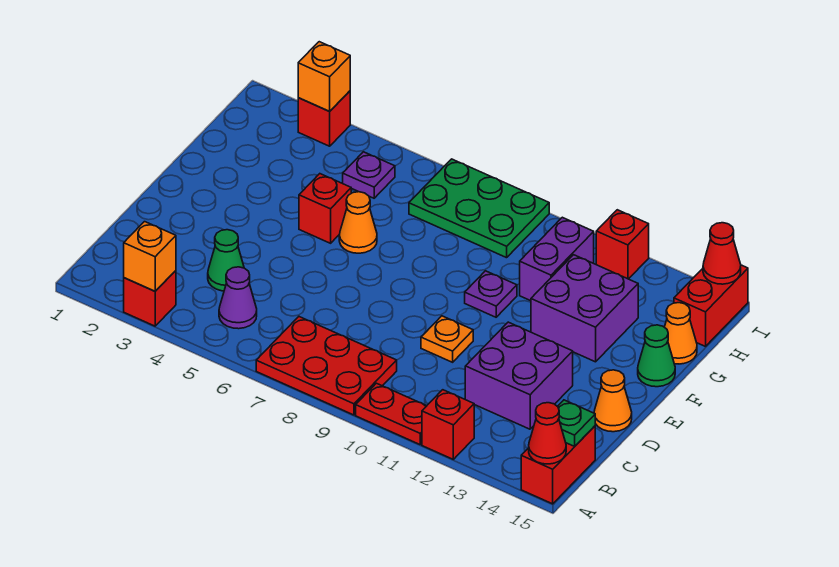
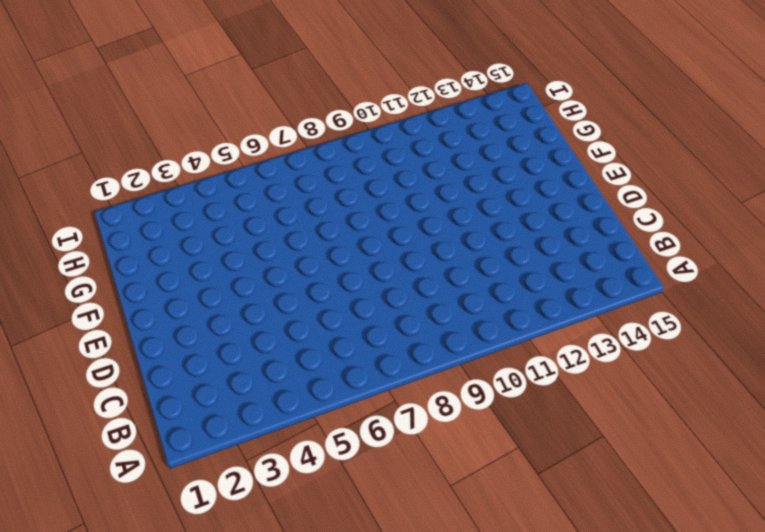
none -> red 1x1 brick [124,271,176,326]
none -> red 2x3 plate [256,317,397,415]
none -> red 1x2 plate [356,383,426,444]

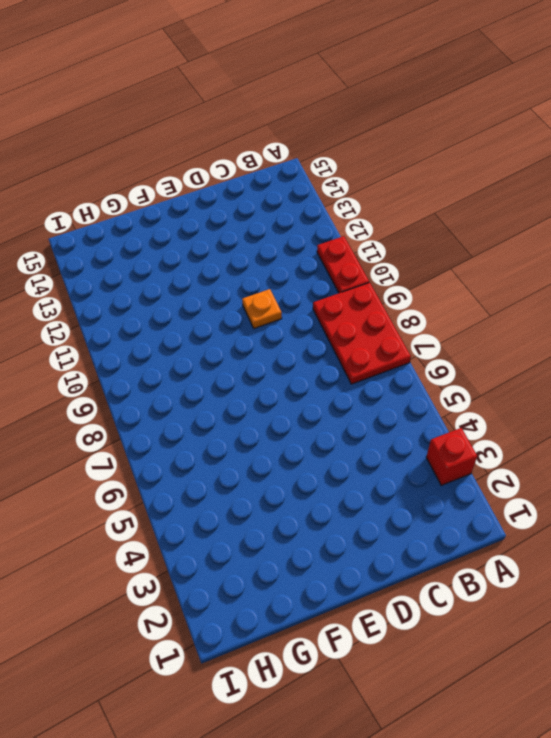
none -> red 1x1 brick [422,390,474,459]
none -> red 1x2 brick [521,426,595,504]
none -> purple 1x1 cone [219,267,257,329]

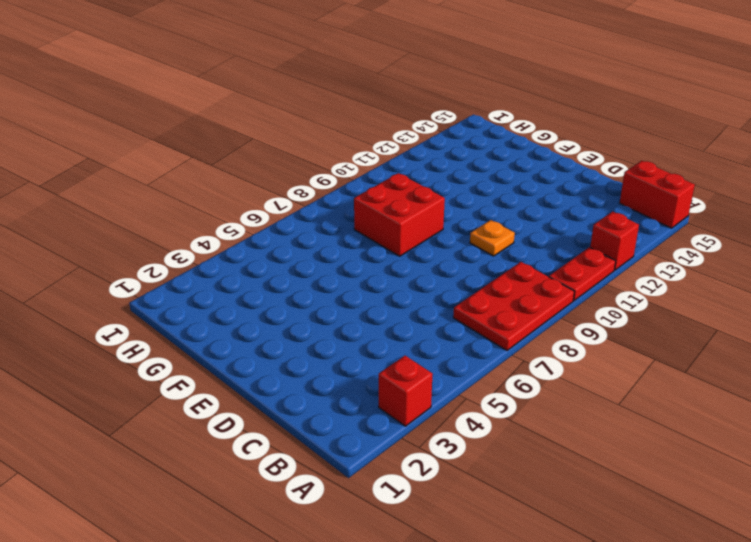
red 2x2 brick [354,173,445,256] -> none
none -> purple 1x1 cone [219,267,257,329]
none -> green 1x1 cone [208,230,244,291]
none -> purple 2x2 brick [465,322,573,429]

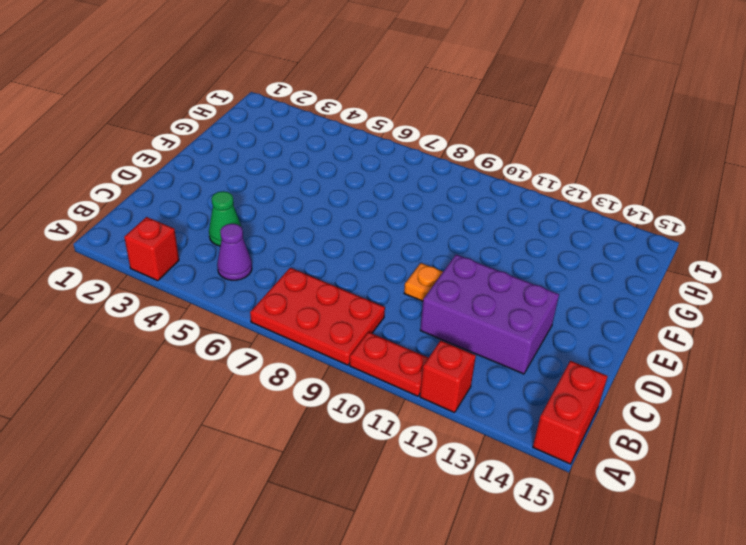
purple 2x3 brick [420,254,559,374] -> purple 2x2 brick [465,322,573,429]
none -> orange 1x1 cone [594,370,632,432]
none -> red 1x1 brick [299,174,351,243]
none -> orange 1x1 cone [339,192,377,253]

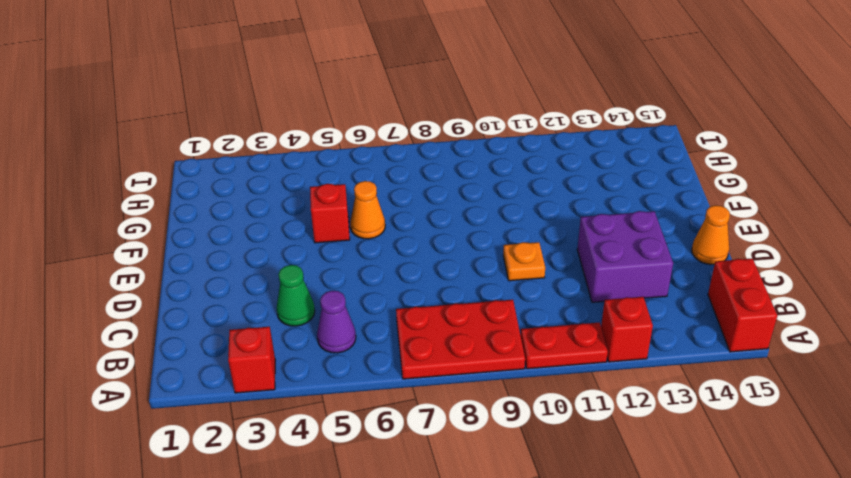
none -> purple 1x1 plate [465,271,517,317]
none -> purple 2x2 brick [531,255,638,362]
none -> green 1x1 cone [638,325,675,387]

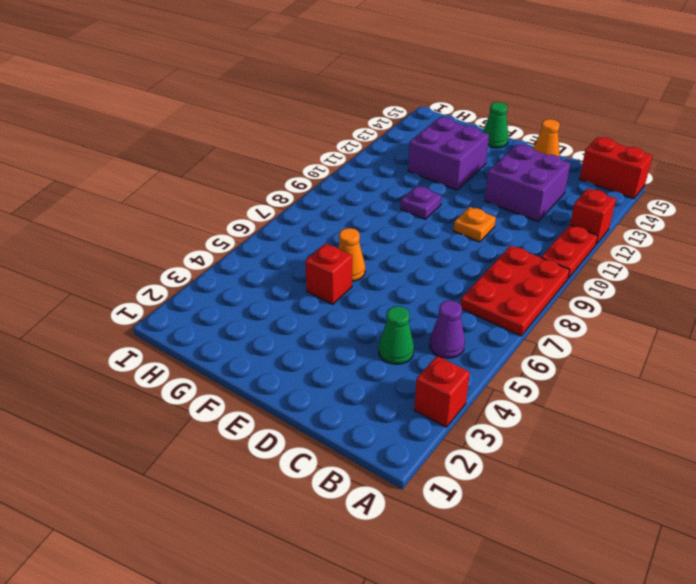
none -> purple 1x2 brick [520,217,594,301]
none -> orange 1x1 cone [665,303,697,364]
none -> purple 1x1 plate [343,152,395,198]

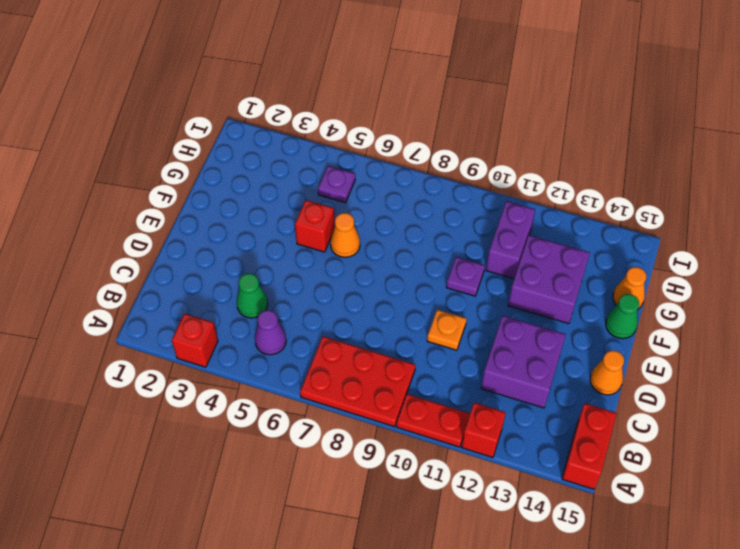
none -> green 2x3 plate [409,159,549,258]
none -> red 1x2 brick [674,265,748,346]
none -> red 1x1 brick [298,91,350,146]

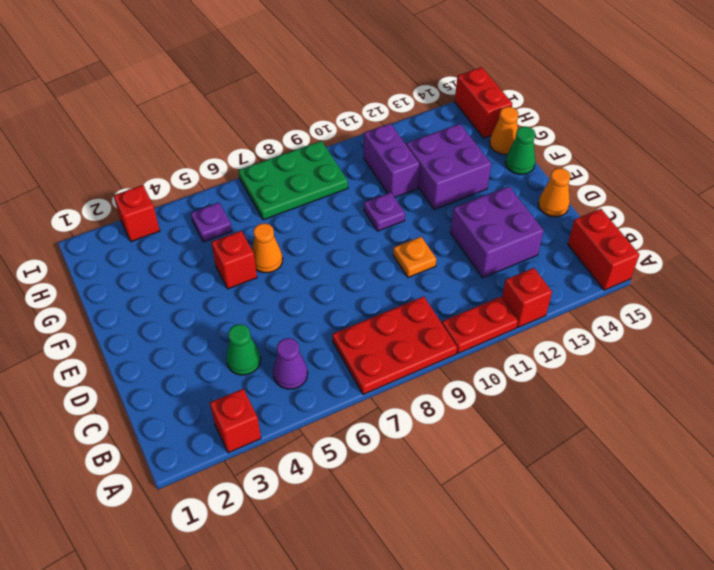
none -> red 1x1 brick [596,210,649,279]
none -> orange 1x1 brick [124,222,176,291]
none -> red 1x1 cone [529,403,566,464]

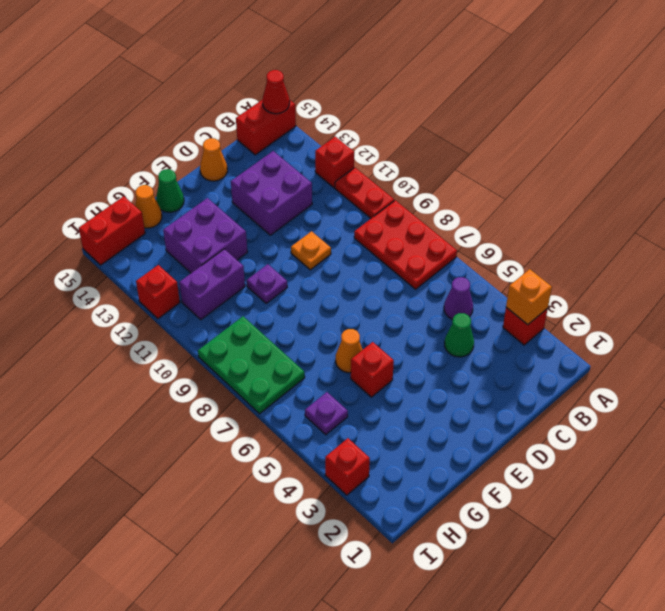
none -> green 1x1 plate [558,400,595,446]
none -> orange 1x1 brick [298,42,350,111]
none -> red 1x1 cone [703,223,741,284]

